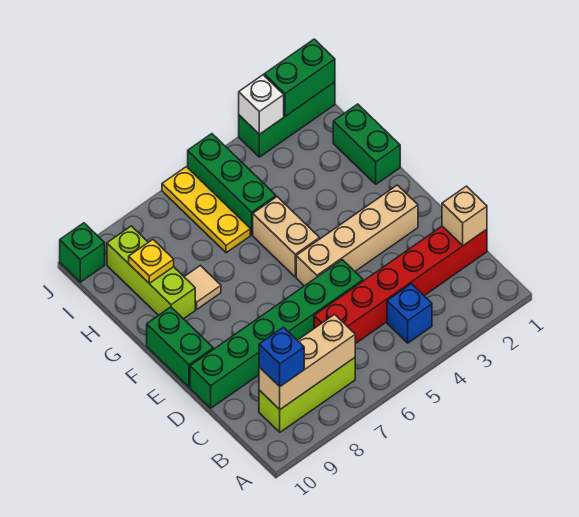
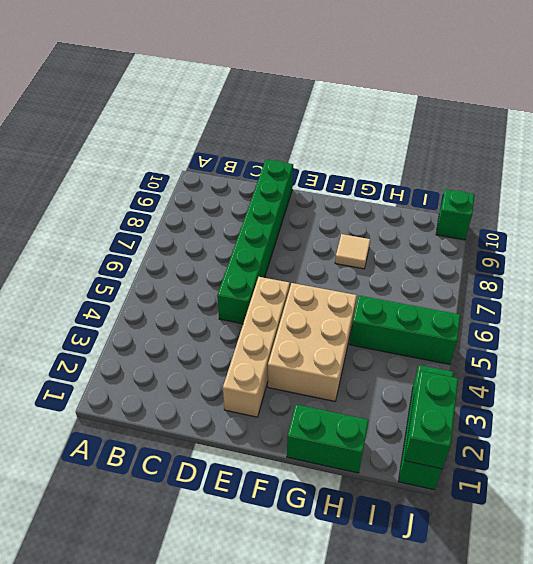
tan 2x3 brick [268,283,357,401] -> tan 1x2 brick [253,197,320,277]
none -> blue 1x1 brick [387,284,432,343]
none -> lime 1x3 brick [259,358,355,432]
none -> red 1x6 brick [314,226,487,344]

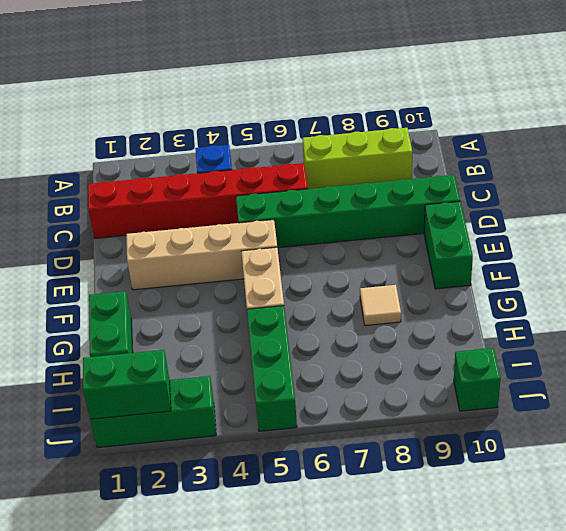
none -> lime 1x3 brick [107,226,195,319]
none -> yellow 1x3 plate [162,167,250,253]
none -> tan 1x3 brick [259,314,355,409]

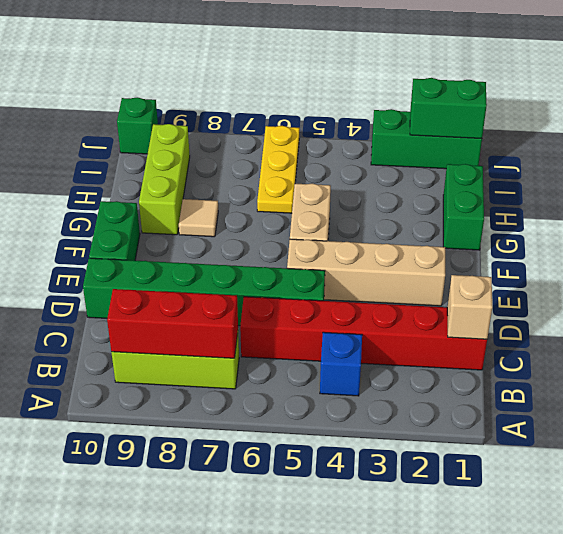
red 1x3 brick [107,289,238,358] -> tan 1x3 brick [259,314,355,409]
none -> green 1x3 brick [188,134,276,235]
none -> yellow 1x1 plate [129,240,174,283]
none -> white 1x1 brick [239,75,284,134]

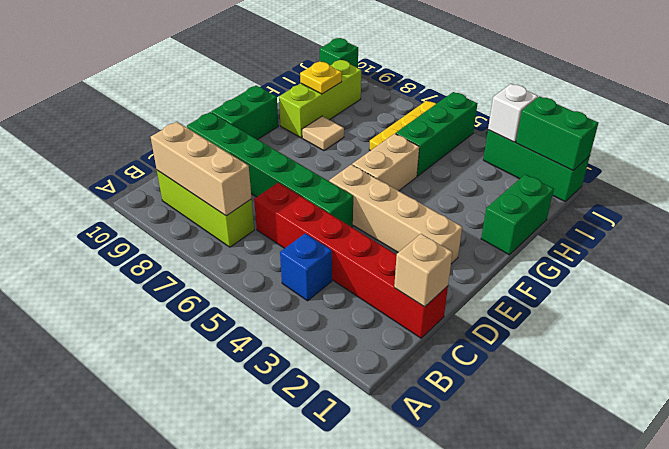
none -> blue 1x1 brick [259,327,304,386]

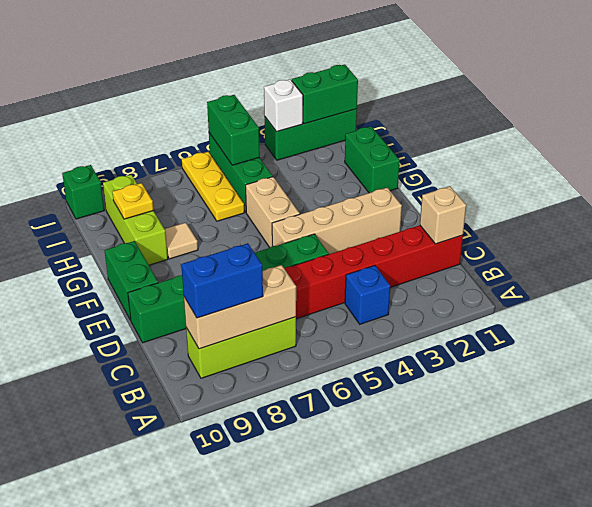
blue 1x2 brick [181,243,263,318] -> blue 1x1 brick [259,327,304,386]
green 1x2 brick [207,95,260,165] -> none

